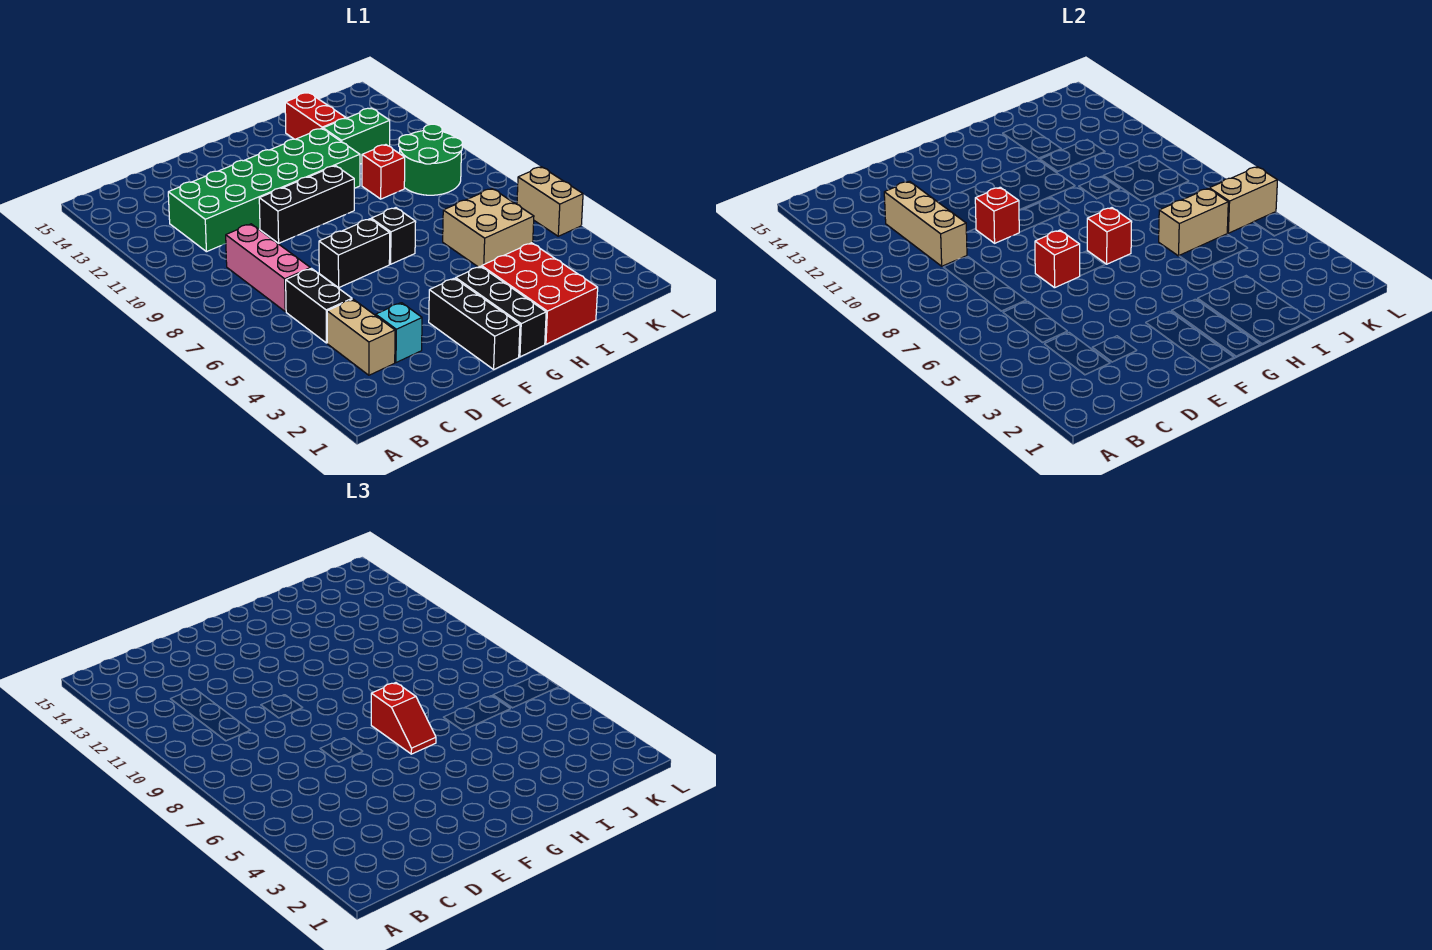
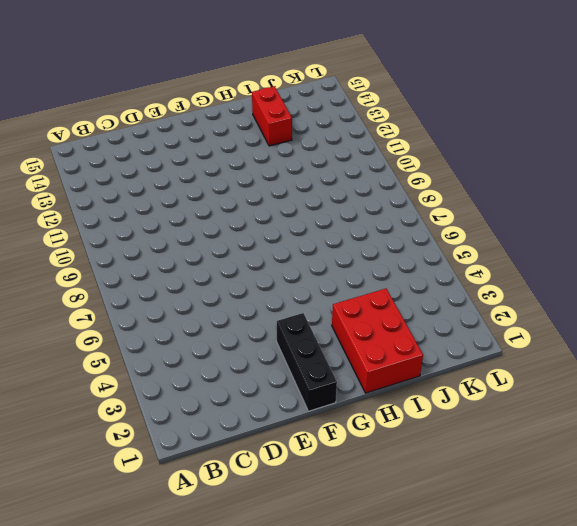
none -> tan 1x2 brick [327,299,395,375]
none -> black 1x2 brick [286,268,352,343]
none -> pink 1x3 brick [226,224,310,312]

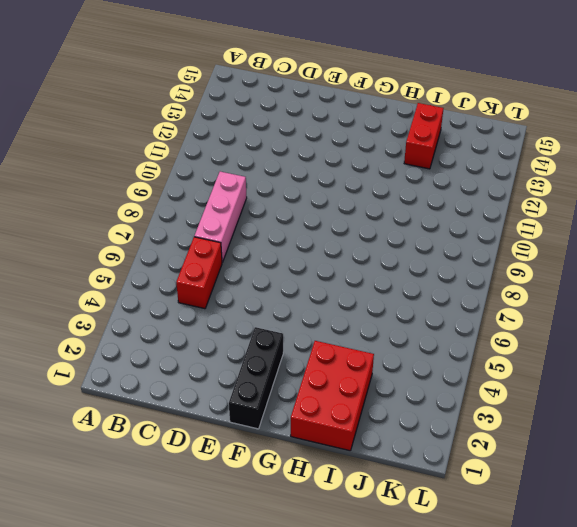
red 1x2 brick [176,237,222,309] -> black 1x2 brick [286,268,352,343]
none -> tan 1x2 brick [327,299,395,375]
none -> green 2x6 brick [168,129,360,252]
none -> cyan 1x1 brick [376,303,422,363]

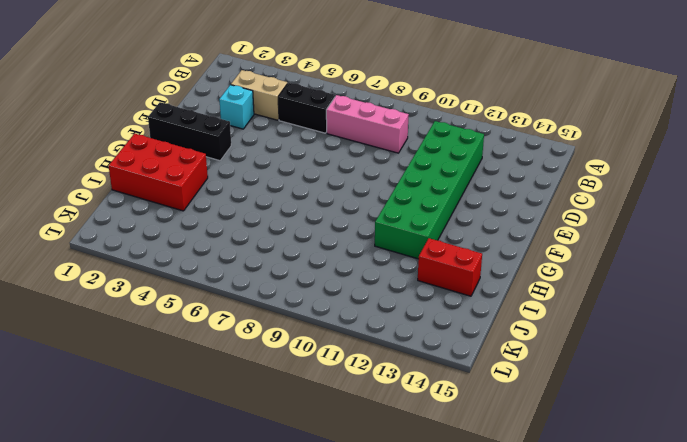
none -> black 1x2 brick [319,219,390,288]
none -> black 1x3 brick [259,166,354,243]
none -> black 1x3 brick [456,266,546,357]

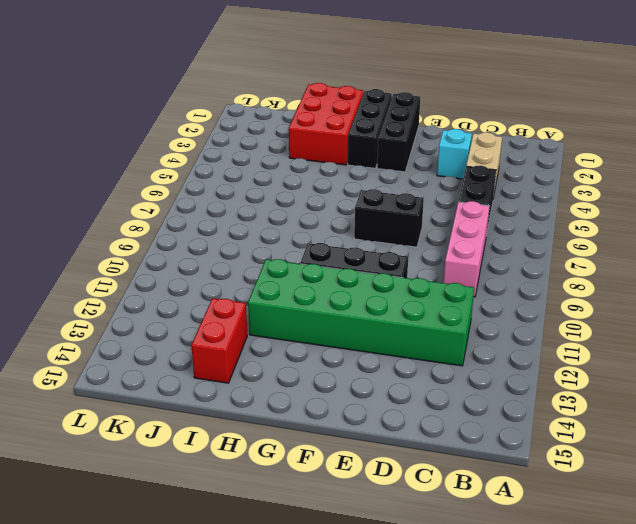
none -> black 1x1 brick [371,208,416,264]
none -> tan 2x2 brick [443,189,534,267]
none -> red 1x1 brick [362,145,405,199]

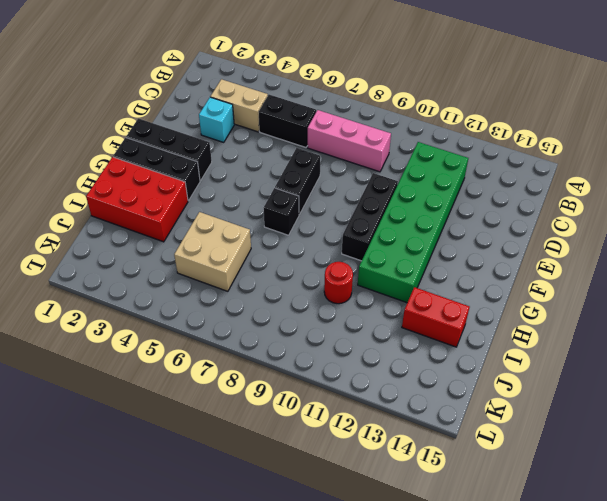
red 1x1 round brick [324,262,353,304] -> red 1x1 brick [362,145,405,199]
none -> green 1x2 brick [323,108,390,164]
none -> green 2x2 round brick [399,124,462,195]
none -> tan 1x2 brick [517,167,583,236]

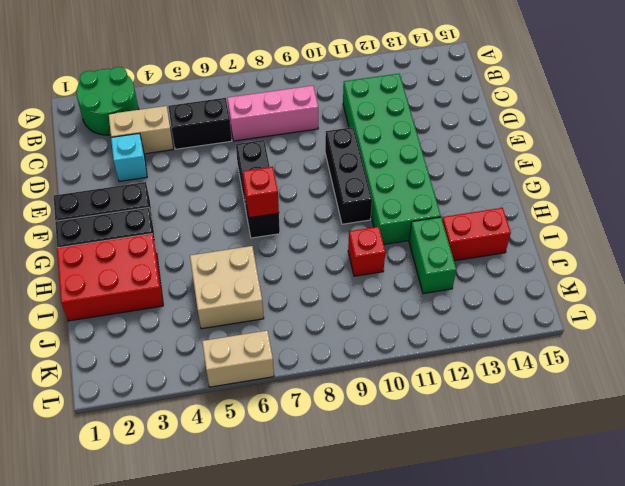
green 2x2 round brick [76,67,139,135] -> green 2x2 round brick moved to [399,124,462,195]
none -> tan 1x3 brick [884,181,967,266]
none -> red 1x1 brick [1035,230,1080,288]
none -> red 1x1 brick [975,187,1019,243]

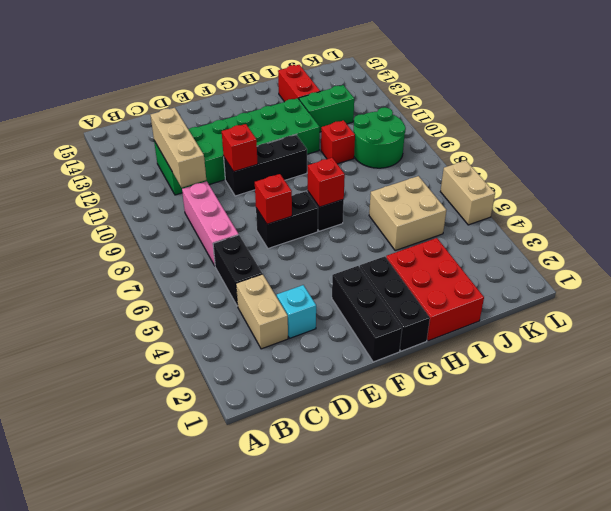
none -> tan 1x2 brick [1159,189,1228,256]
none -> tan 1x2 brick [1209,167,1277,233]
none -> red 1x2 slope [371,683,436,754]

